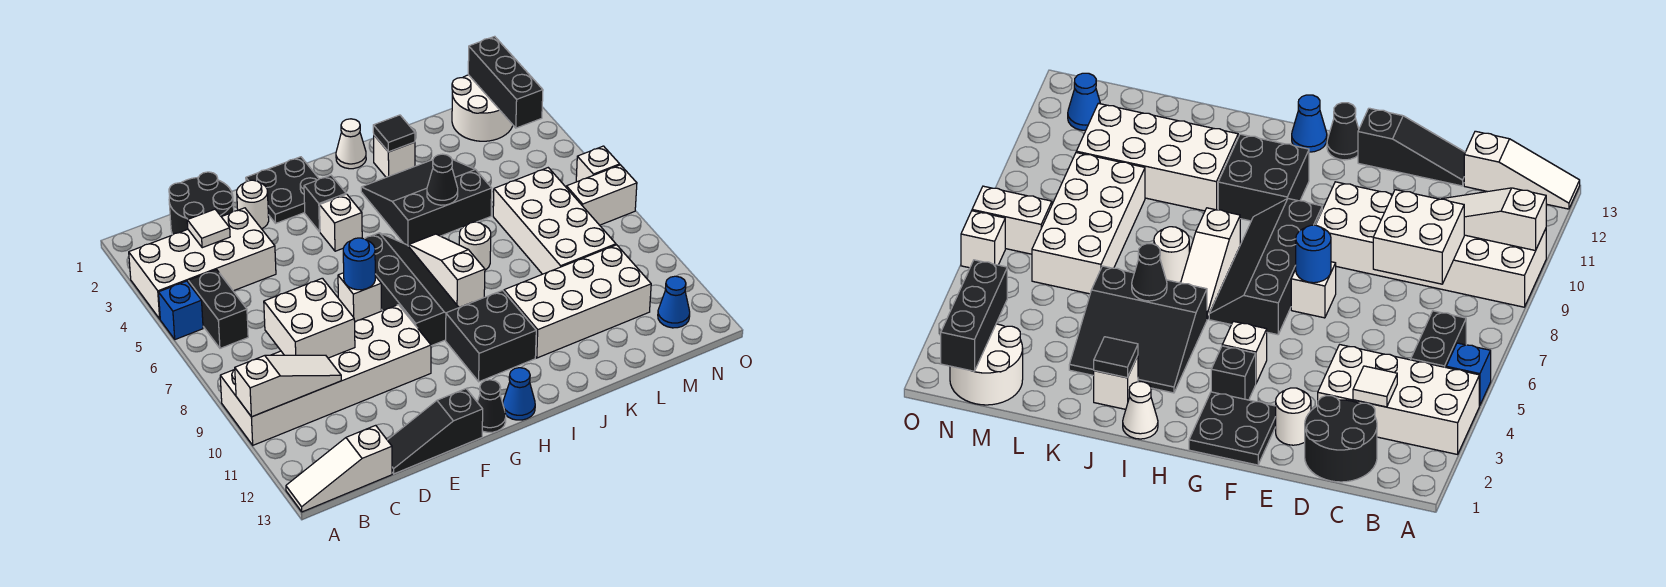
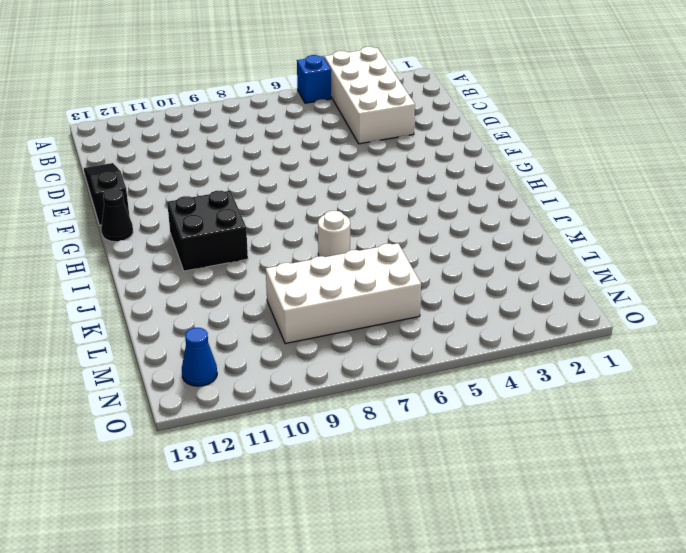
none -> white 2x6 brick [220,305,431,445]
none -> white 1x3 slope [286,425,392,512]
none -> black 1x2 brick [188,270,248,348]
none -> black 2x2 round brick [169,172,234,235]

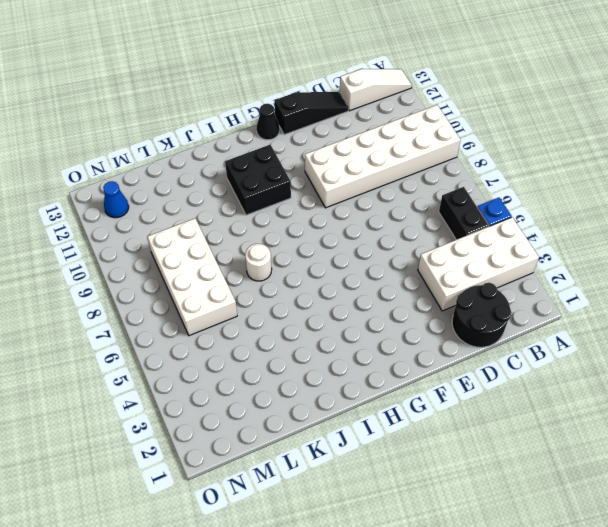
none -> white 1x1 round brick [237,180,269,229]
none -> black 2x2 plate [246,157,319,223]
none -> white 1x1 brick [338,273,382,322]
none -> black 1x1 brick [304,175,346,232]

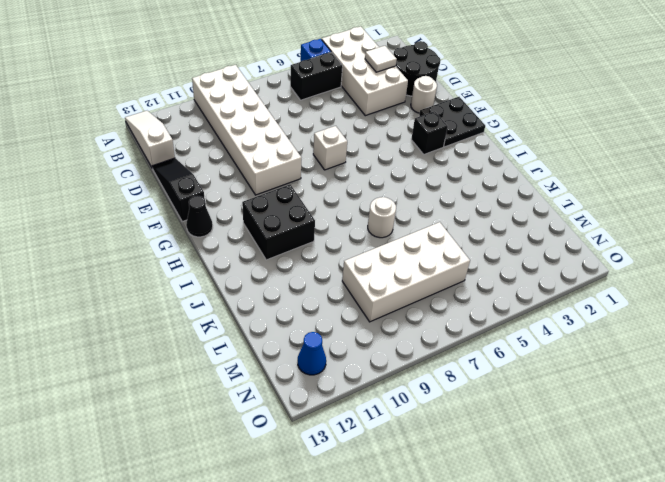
none -> white 1x1 brick [320,194,362,251]
none -> black 2x4 slope [365,233,459,346]
none -> blue 1x1 cone [503,368,535,420]
none -> white 1x1 cone [336,119,366,169]

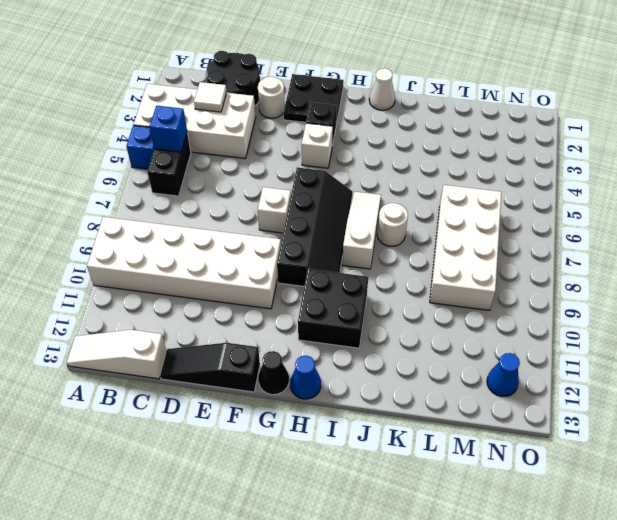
blue 1x1 brick [150,106,187,152] -> none
none -> black 3x3 slope [361,159,492,246]
none -> white 1x1 brick [374,135,415,177]
none -> white 2x4 brick [504,245,651,358]
none -> white 2x2 round brick [452,75,513,141]

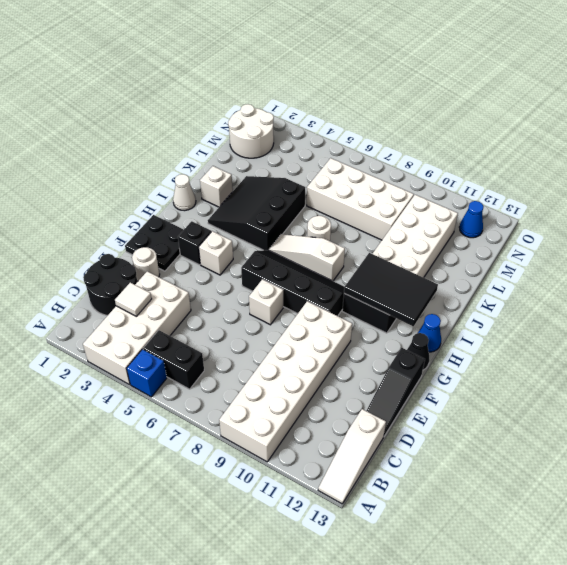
black 2x3 tile [344,253,438,326] -> none
none -> white 1x2 brick [566,165,637,225]
none -> white 1x1 brick [576,146,620,182]
none -> white 1x3 slope [235,355,341,417]
none -> white 2x2 brick [264,278,355,358]

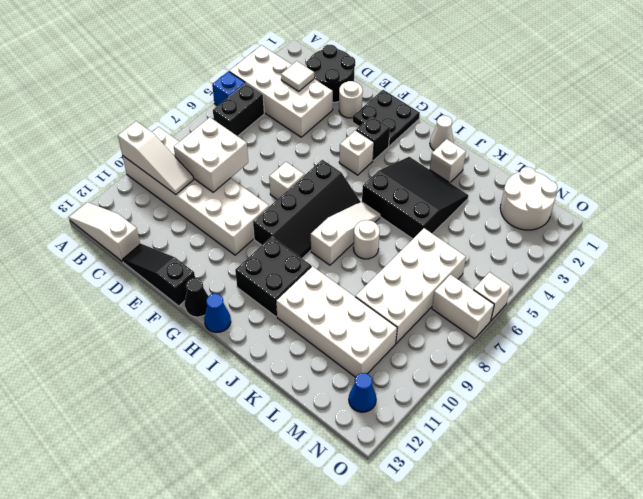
none -> blue 1x1 round brick [343,238,375,290]
none -> black 1x1 tile [373,115,415,152]
none -> black 1x1 cone [427,154,458,205]
none -> black 1x3 brick [468,36,543,128]

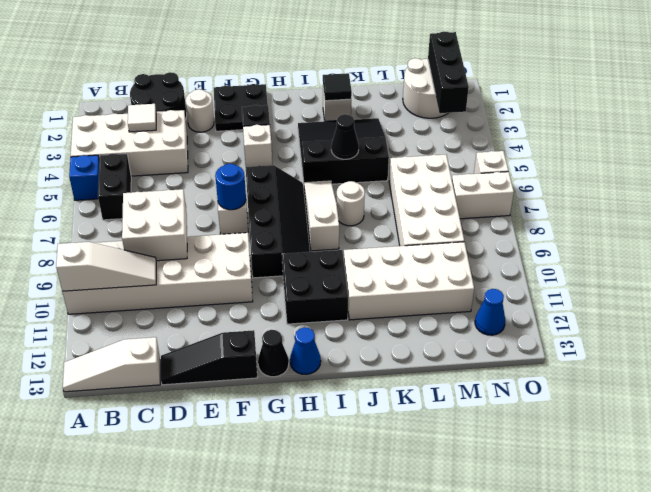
none -> white 1x1 cone [336,119,366,169]

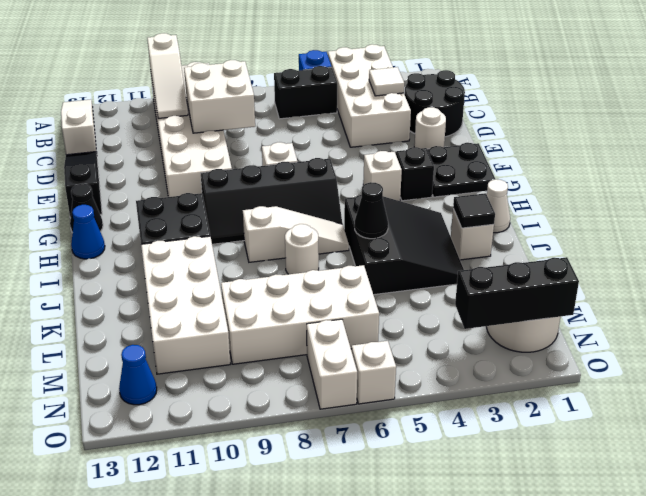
none -> blue 1x1 round brick [343,238,375,290]

